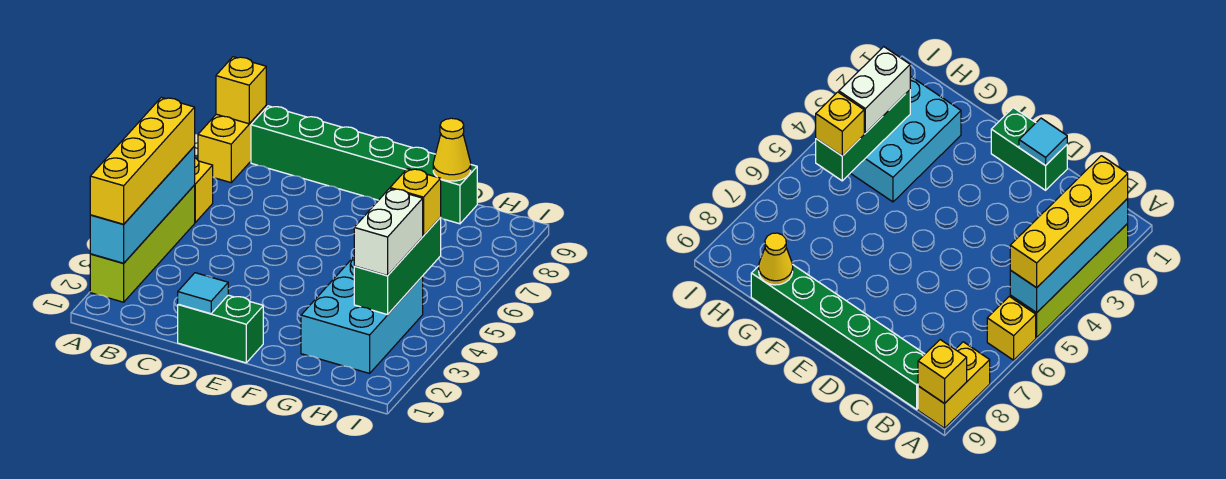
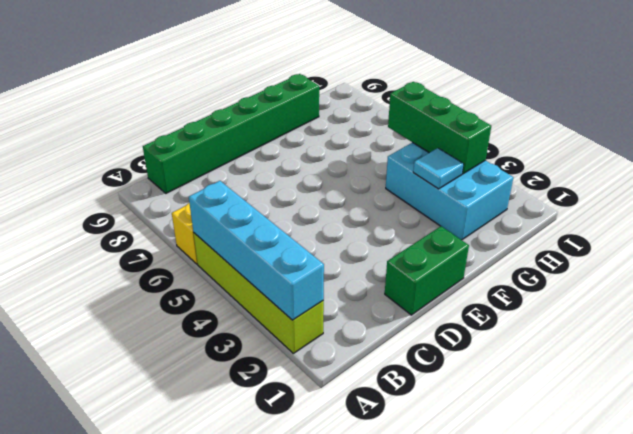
cyan 1x1 tile [413,148,464,189] -> cyan 1x1 tile moved to [178,273,228,314]
none -> yellow 1x2 brick [198,106,266,183]
none -> yellow 1x1 brick [216,57,266,124]
none -> yellow 1x1 cone [433,118,471,181]

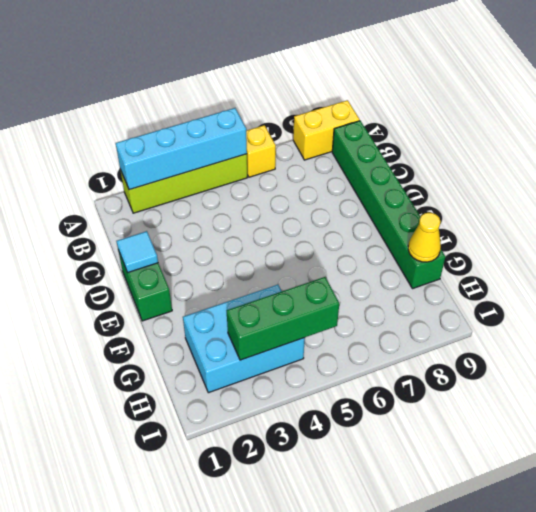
none -> yellow 1x1 brick [216,57,266,124]
none -> yellow 1x4 brick [90,97,195,224]
none -> white 1x2 brick [354,189,423,276]

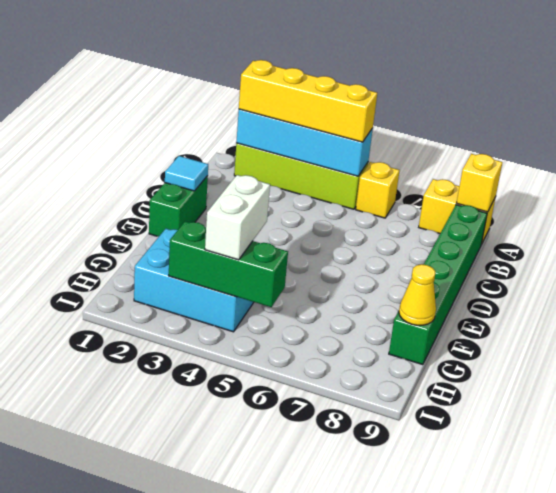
white 1x2 brick [205,175,270,260] -> white 1x2 brick turned to [354,189,423,276]
none -> yellow 1x1 brick [390,169,441,236]

